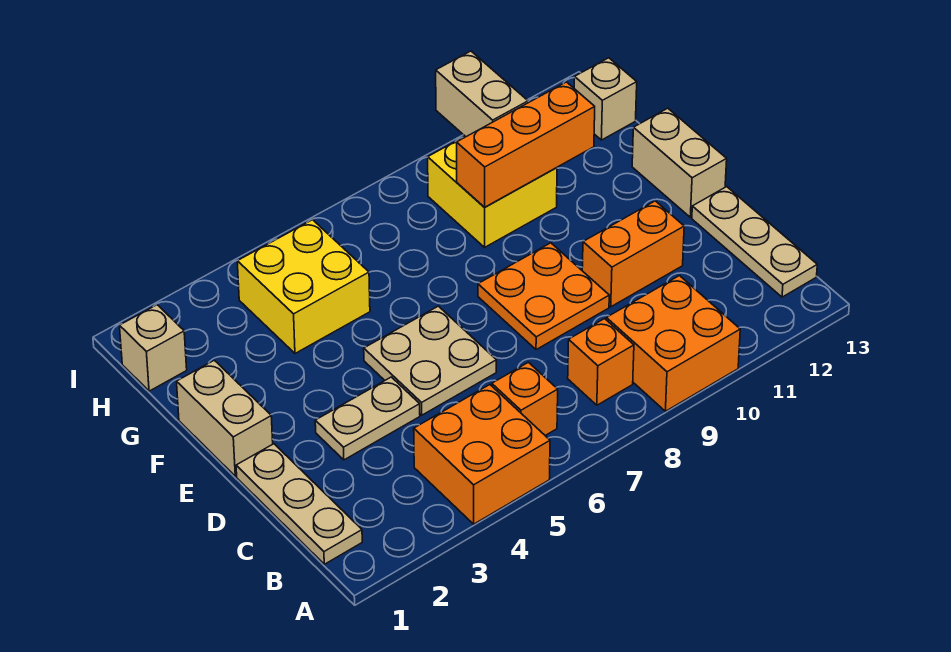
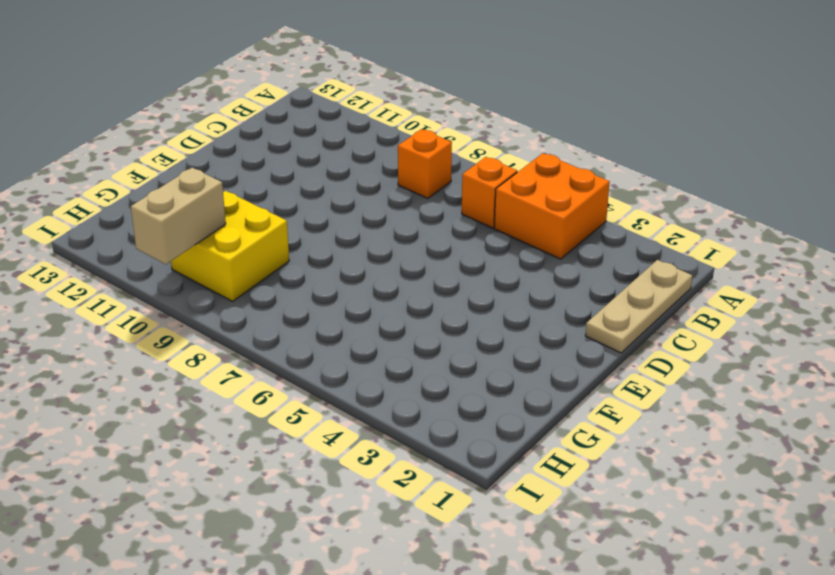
none -> orange 2x2 brick [606,276,740,411]
none -> tan 1x3 plate [692,187,817,297]
none -> tan 1x2 plate [315,377,420,460]

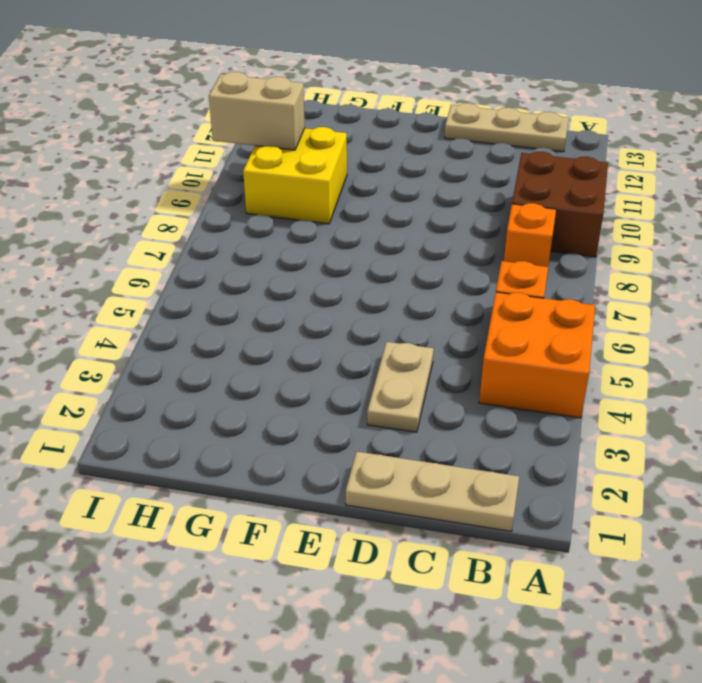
brown 2x2 brick [512,152,608,257] -> orange 2x2 brick [606,276,740,411]
none -> tan 2x2 plate [364,306,497,415]
none -> orange 2x2 plate [478,243,609,350]
none -> orange 1x2 brick [582,201,684,307]

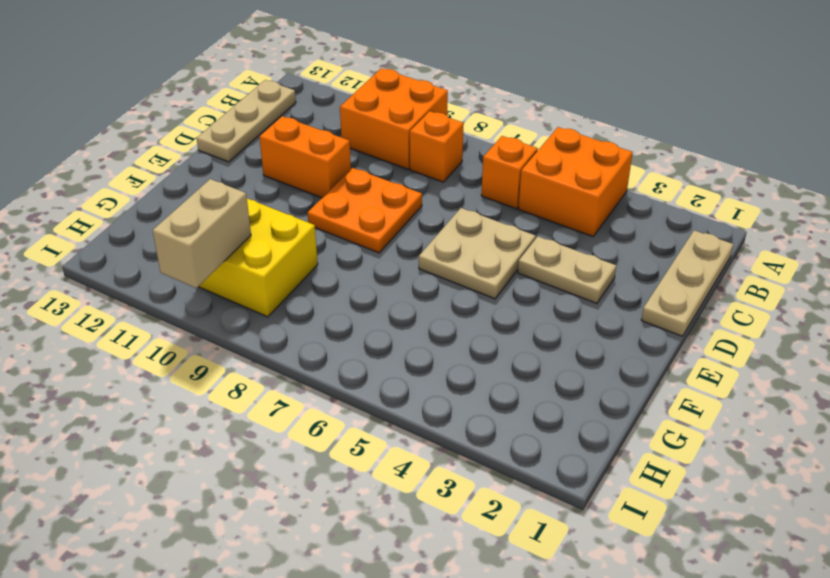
none -> tan 1x2 brick [177,360,273,476]
none -> tan 1x2 brick [632,108,727,217]
none -> yellow 2x2 brick [237,220,370,353]

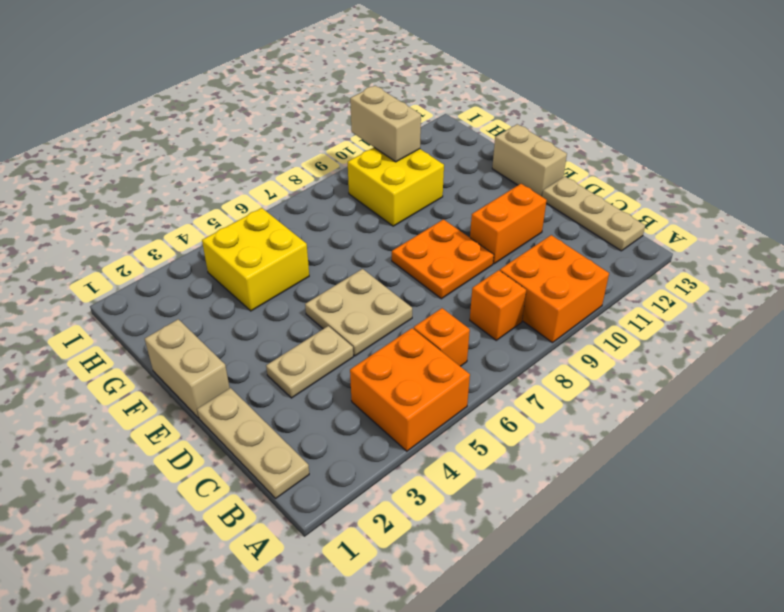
none -> tan 1x1 brick [120,305,187,391]
none -> tan 1x1 brick [574,58,637,140]
none -> orange 1x3 brick [457,82,595,207]

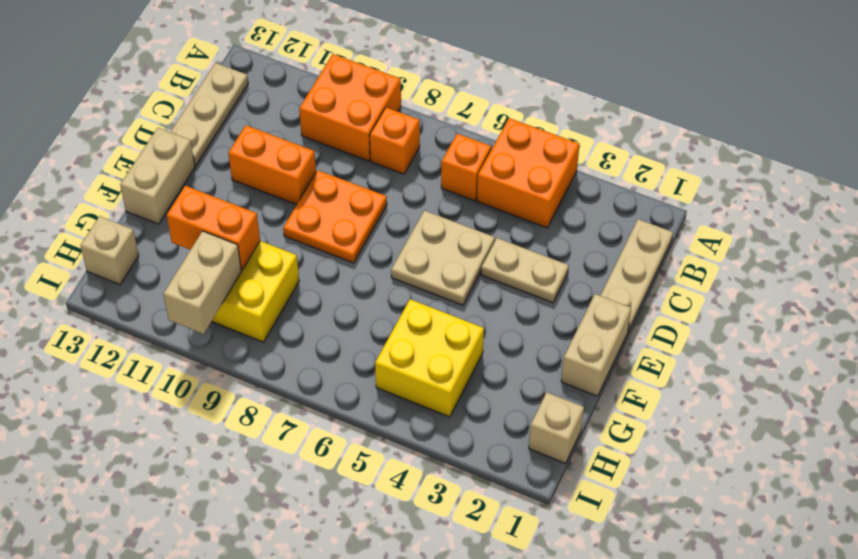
orange 1x2 brick [167,186,260,270] -> orange 1x3 brick [457,82,595,207]

